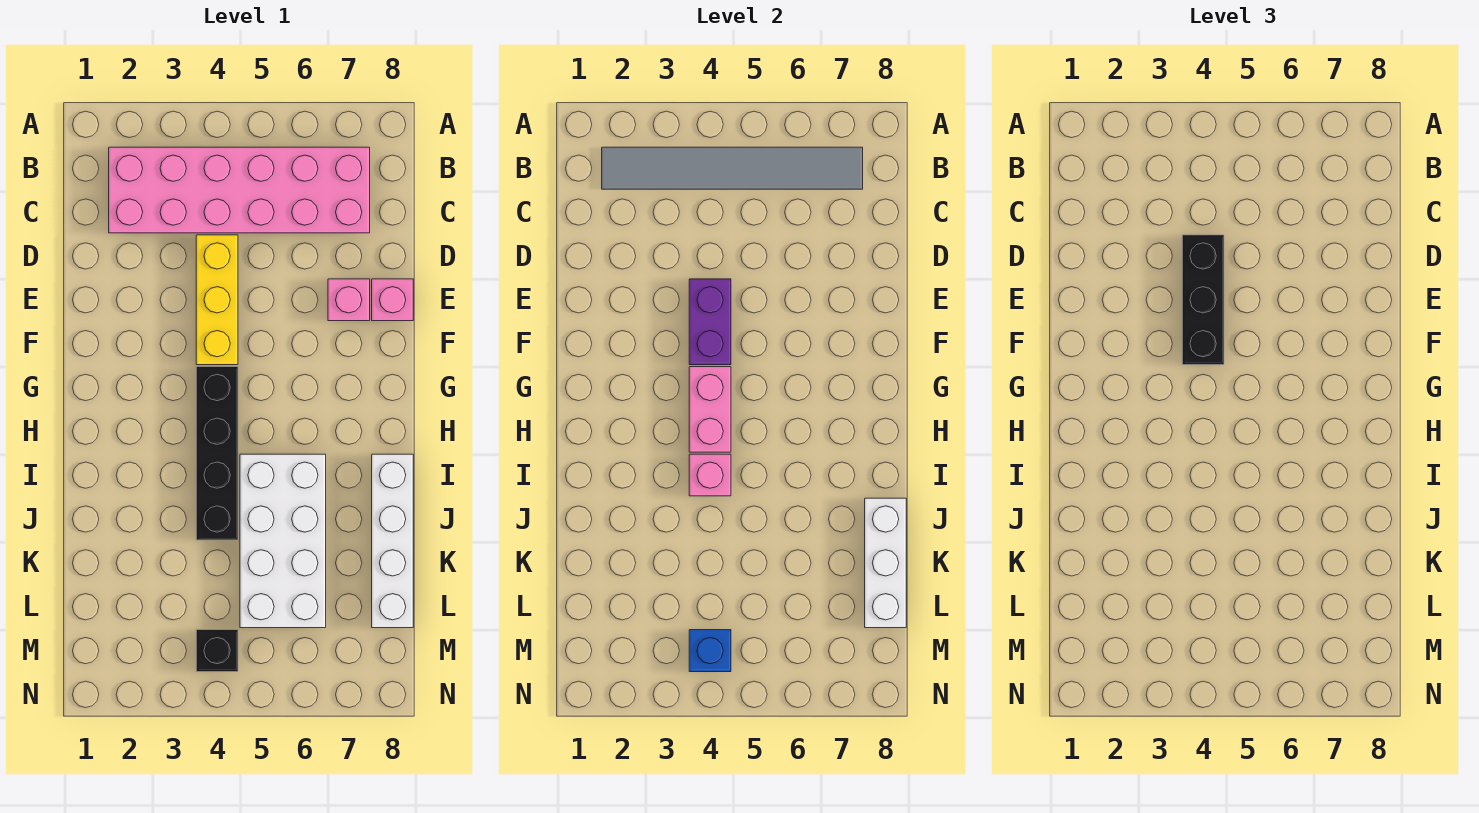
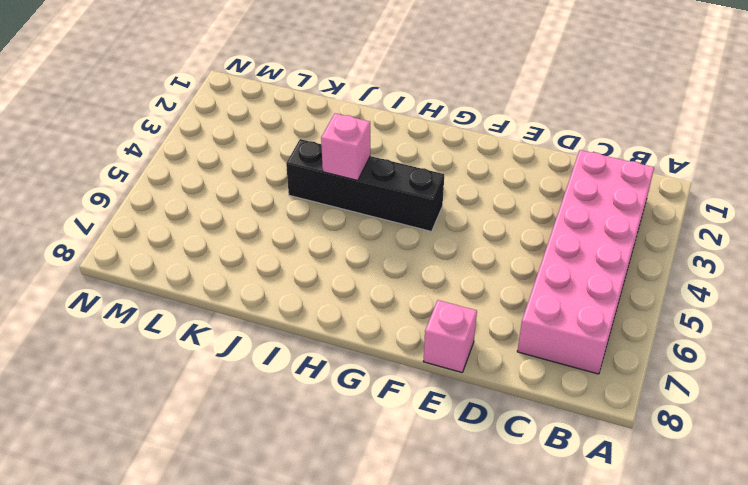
none -> yellow 1x3 brick [196,235,238,365]
none -> pink 1x1 brick [328,279,370,321]
none -> white 2x4 brick [240,454,326,628]

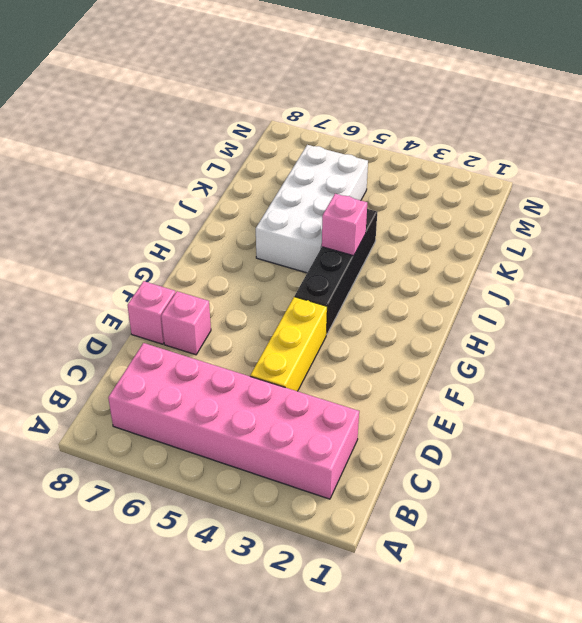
none -> white 1x4 brick [372,454,413,628]
none -> black 1x1 brick [196,630,238,672]
none -> grey 1x6 tile [602,147,863,189]

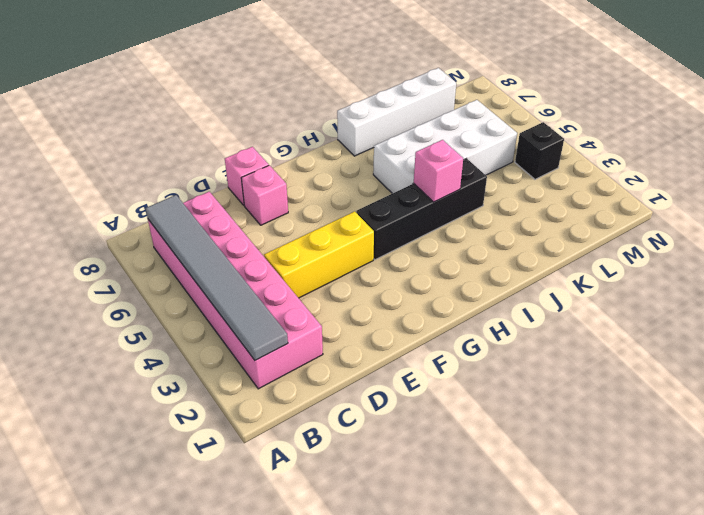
none -> purple 1x2 brick [689,279,731,365]
none -> pink 1x2 brick [689,367,731,452]
none -> white 1x3 brick [865,498,906,628]

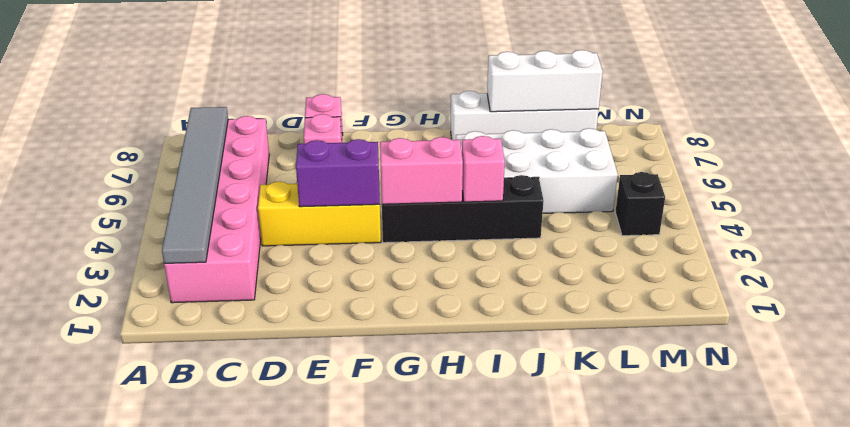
none -> blue 1x1 brick [689,630,731,672]
none -> black 1x3 brick [1182,235,1224,365]

